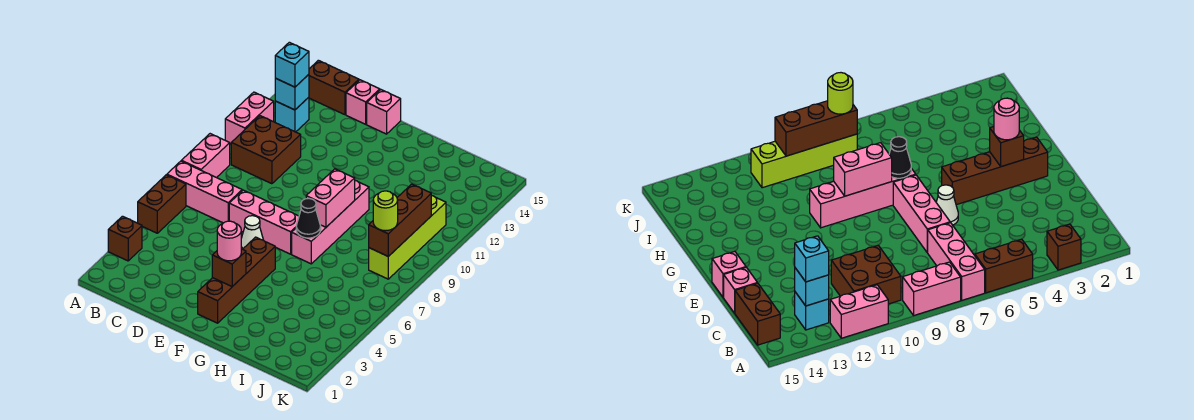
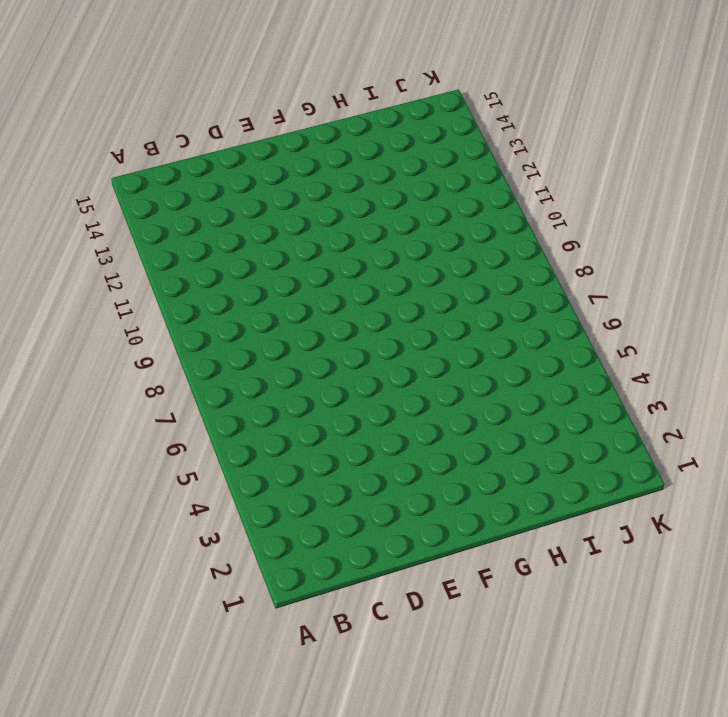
none -> brown 1x1 brick [108,216,142,261]
none -> brown 1x2 brick [138,175,186,233]
none -> pink 1x3 brick [167,161,242,223]

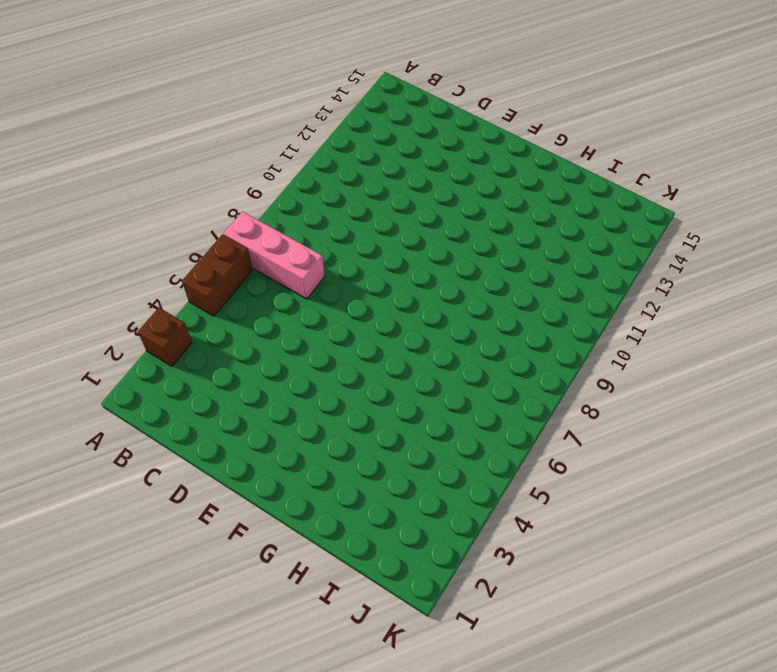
none -> pink 1x2 brick [181,134,230,178]
none -> pink 1x2 brick [225,92,274,144]
none -> brown 2x2 brick [231,116,301,184]

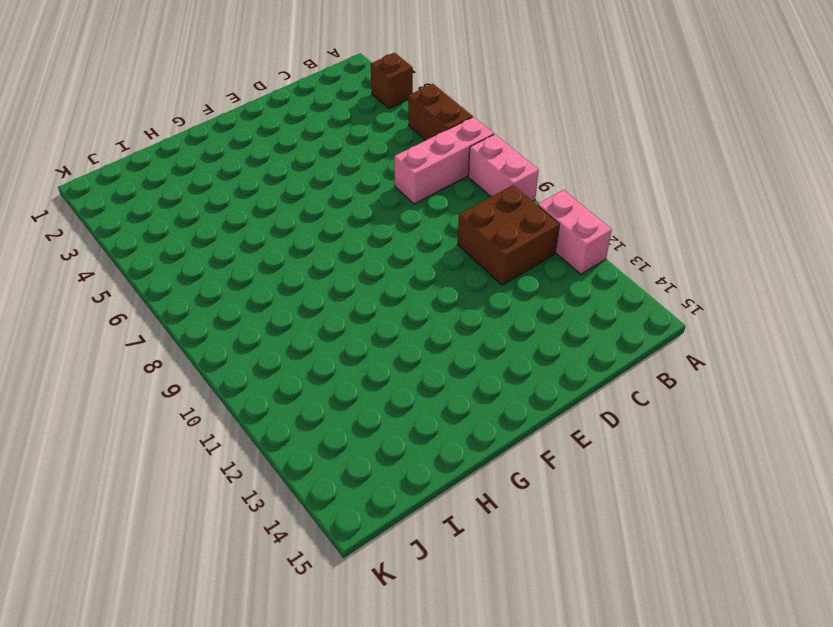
none -> cyan 1x1 brick [275,97,309,132]
none -> brown 1x2 brick [309,60,359,115]
none -> pink 1x3 brick [229,190,299,254]

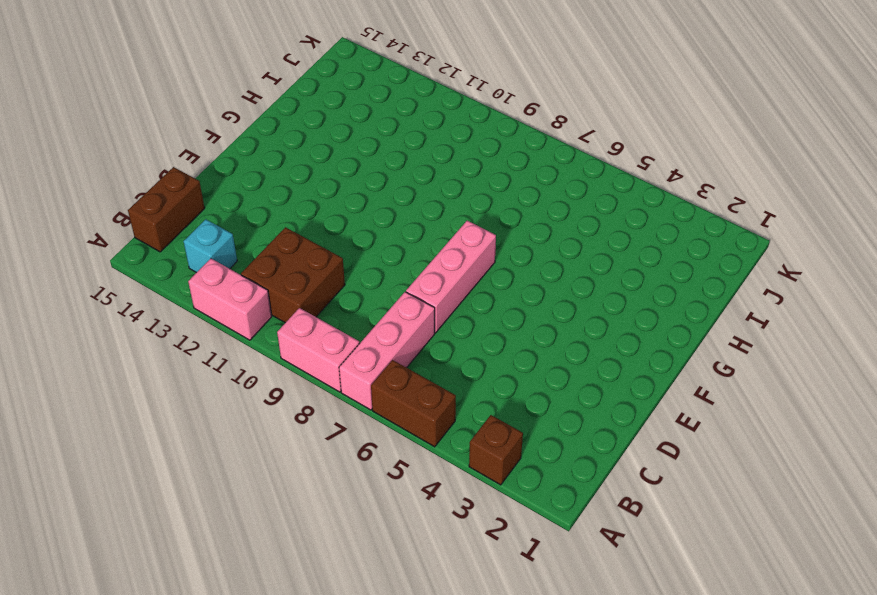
none -> pink 1x1 brick [346,80,380,124]
none -> white 1x1 cone [241,216,263,249]
none -> pink 1x1 brick [367,90,401,134]

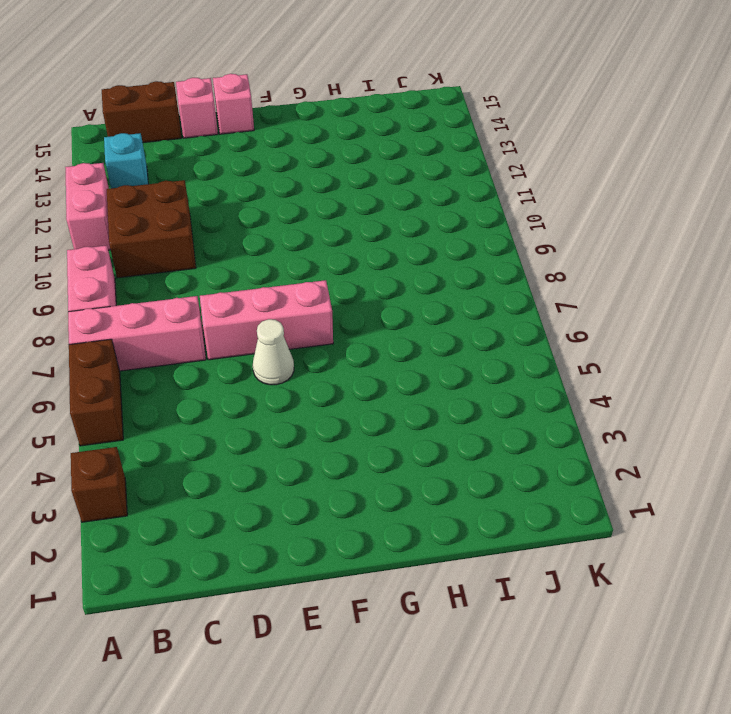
none -> brown 1x4 brick [198,237,275,323]
none -> pink 1x4 brick [292,180,369,264]
none -> lime 1x4 brick [369,195,446,279]

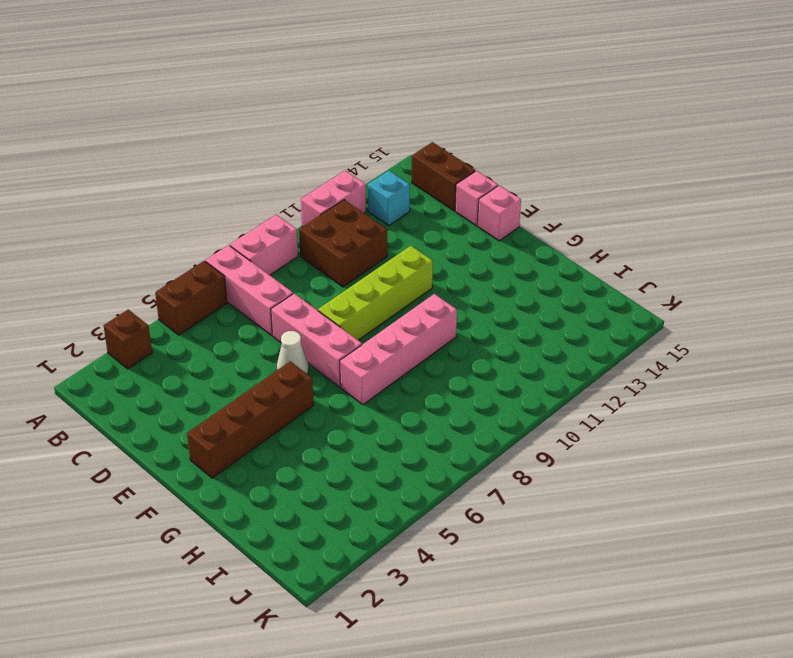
lime 1x4 brick [318,246,433,340] -> lime 1x4 brick moved to [369,195,446,279]
none -> cyan 1x1 brick [275,75,309,110]
none -> brown 1x1 brick [212,249,246,287]
none -> black 1x1 cone [296,199,321,238]

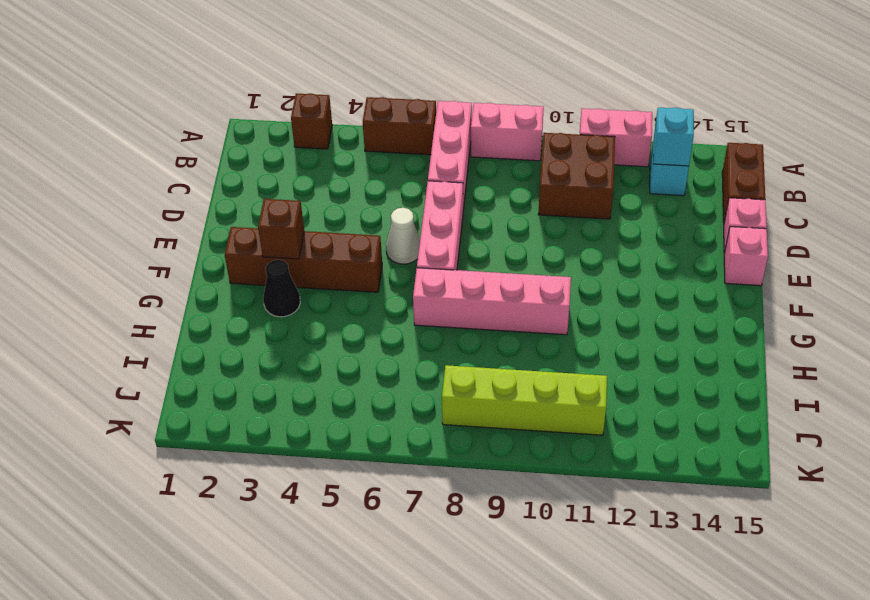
black 1x1 cone [263,260,300,317] -> black 1x1 cone moved to [296,199,321,238]
none -> pink 1x2 brick [306,169,355,227]
none -> brown 1x3 brick [369,184,431,256]
none -> cyan 1x1 brick [275,42,309,87]

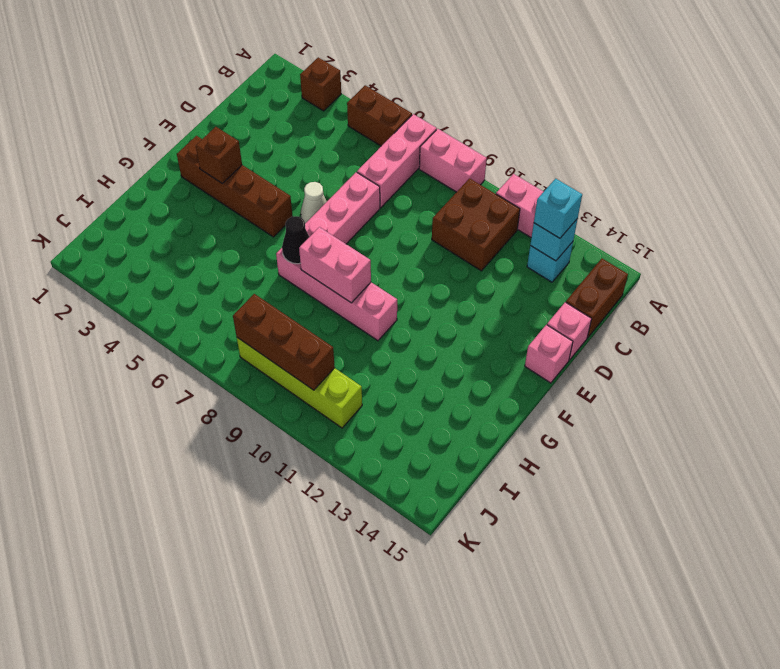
none -> pink 1x1 round brick [217,221,241,261]
none -> lime 1x1 round brick [373,191,398,231]

